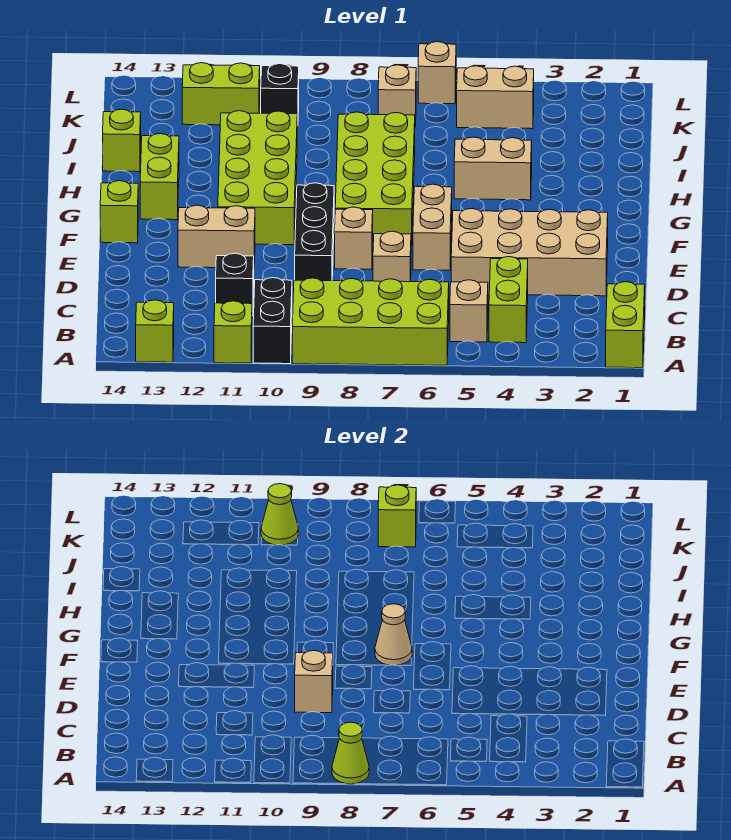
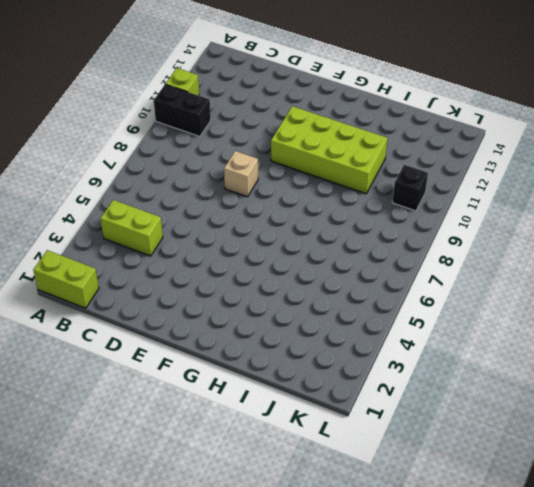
none -> lime 2x4 brick [292,278,449,365]
none -> lime 1x1 brick [136,300,174,362]
none -> tan 1x1 brick [450,280,488,342]
none -> black 1x1 brick [216,253,254,316]

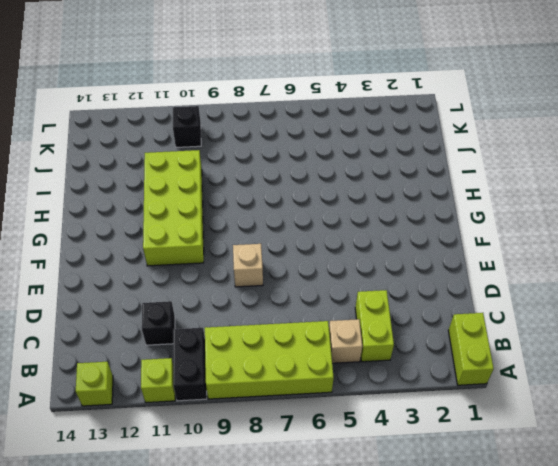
none -> tan 2x4 brick [451,209,608,296]
none -> tan 1x1 brick [373,231,411,282]
none -> black 1x3 brick [295,183,334,281]
none -> tan 1x2 brick [413,184,452,270]

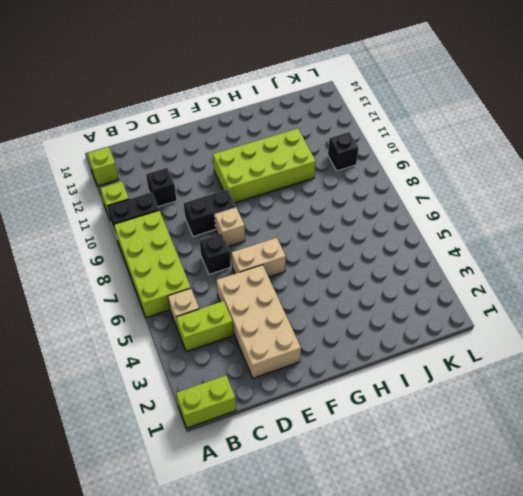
black 1x1 brick [200,233,231,274] -> tan 1x1 brick [373,231,411,282]
black 1x2 brick [184,189,236,237] -> black 1x3 brick [295,183,334,281]
none -> tan 1x2 brick [178,205,255,268]
none -> lime 2x4 brick [335,112,415,246]
none -> lime 1x1 brick [100,181,138,243]
none -> lime 1x2 brick [140,134,179,220]

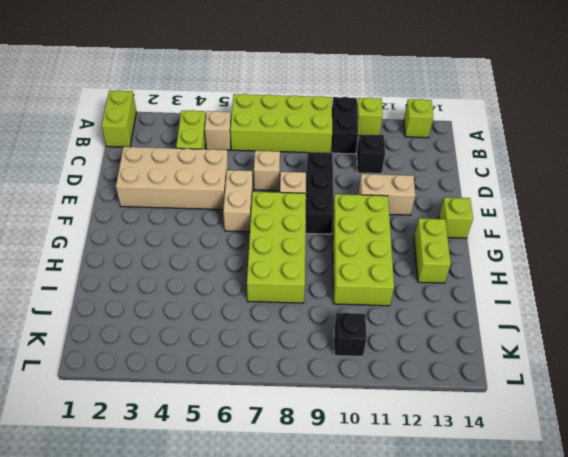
none -> tan 1x2 brick [454,137,532,200]
none -> lime 1x1 brick [103,109,141,172]
none -> tan 1x2 brick [457,66,534,129]
none -> tan 1x1 brick [378,65,416,127]

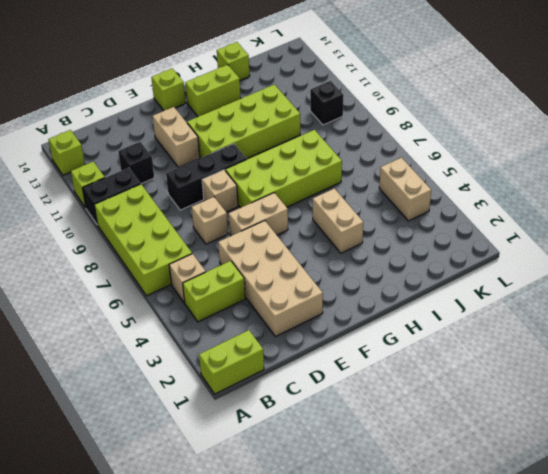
none -> tan 1x1 brick [378,65,416,127]
none -> lime 1x2 brick [182,63,260,125]
none -> tan 1x1 brick [418,42,456,104]
none -> lime 1x1 cone [332,722,369,784]

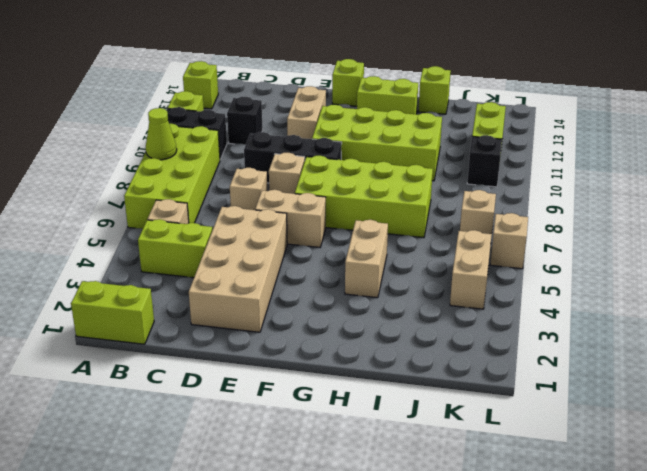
none -> tan 1x1 brick [295,651,333,713]
none -> tan 1x1 cone [375,604,412,666]
none -> lime 1x1 brick [378,485,416,547]
none -> lime 1x1 cone [261,484,298,545]

